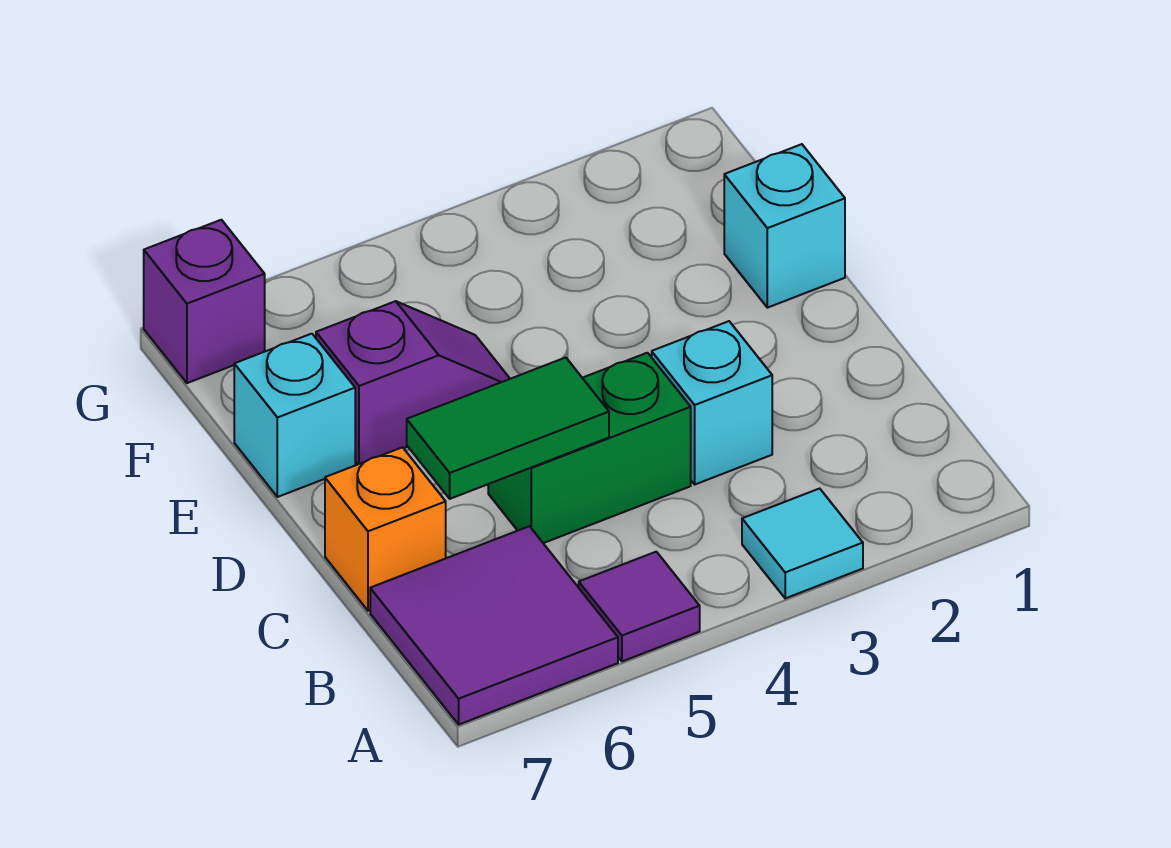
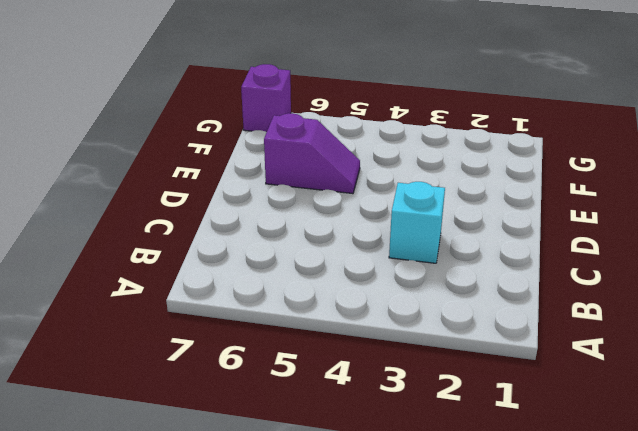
none -> cyan 1x1 tile [742,489,863,598]
none -> purple 1x1 tile [579,552,700,661]

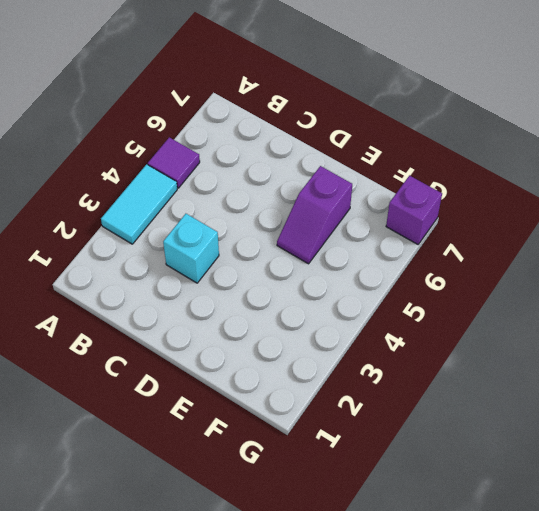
cyan 1x2 tile [101,164,177,244] -> cyan 1x1 tile [742,489,863,598]
none -> purple 2x2 tile [370,526,618,724]
none -> green 1x2 brick [488,353,691,543]

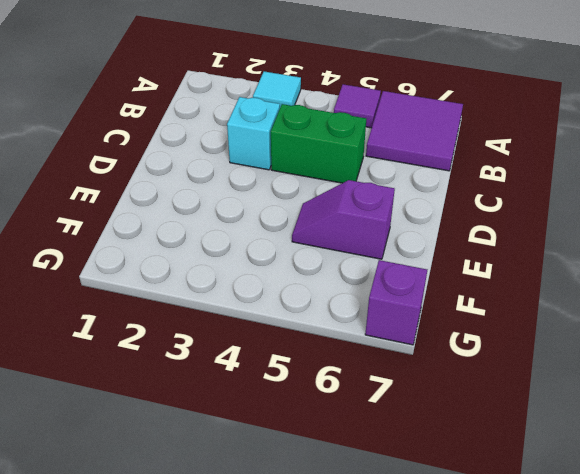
none -> orange 1x1 brick [325,447,446,611]
none -> cyan 1x1 brick [724,144,845,308]

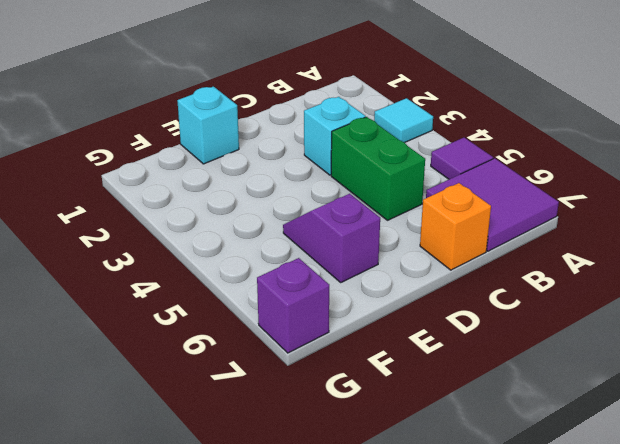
none -> cyan 1x1 brick [234,334,355,497]
none -> green 1x2 tile [407,358,609,499]

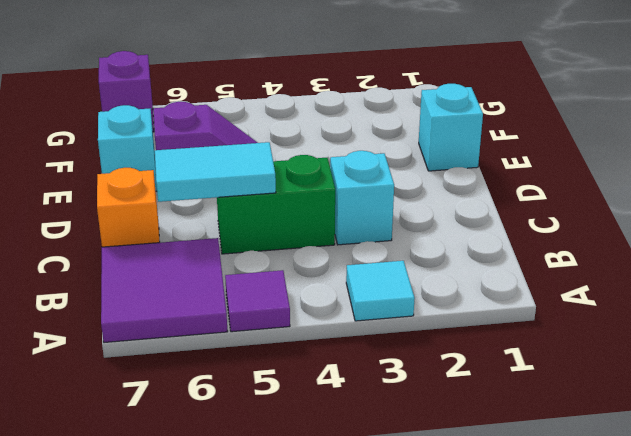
cyan 1x2 tile [155,142,276,202] -> green 1x2 tile [407,358,609,499]

